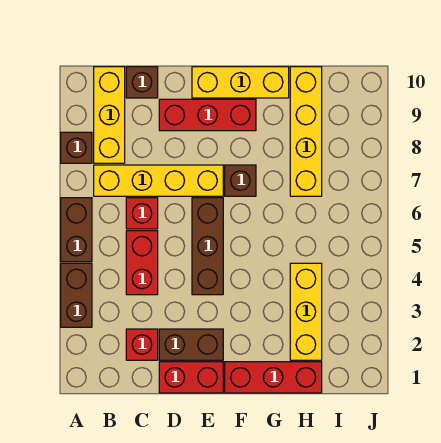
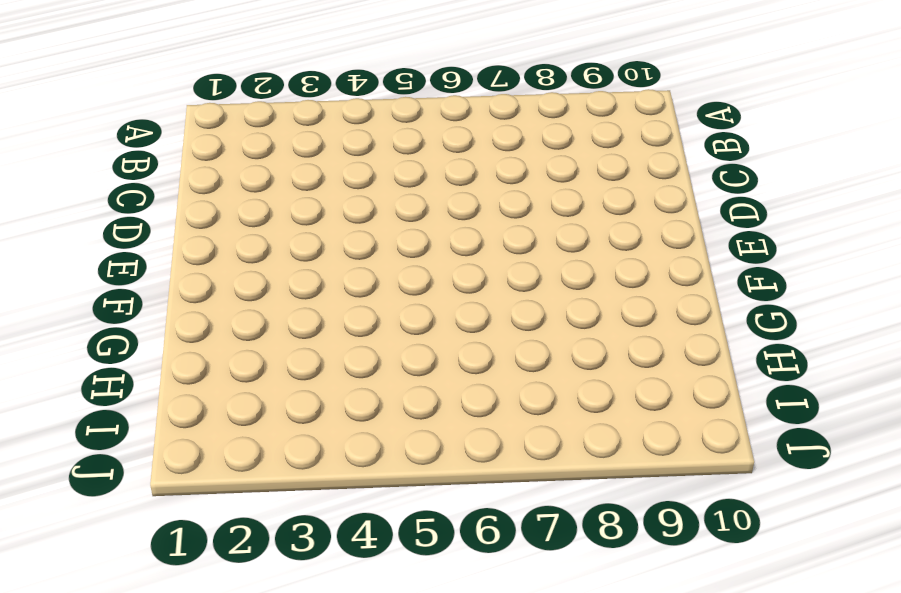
none -> brown 1x2 brick [61,263,92,327]
none -> brown 1x2 brick [61,198,92,262]
none -> brown 1x1 brick [61,132,92,163]

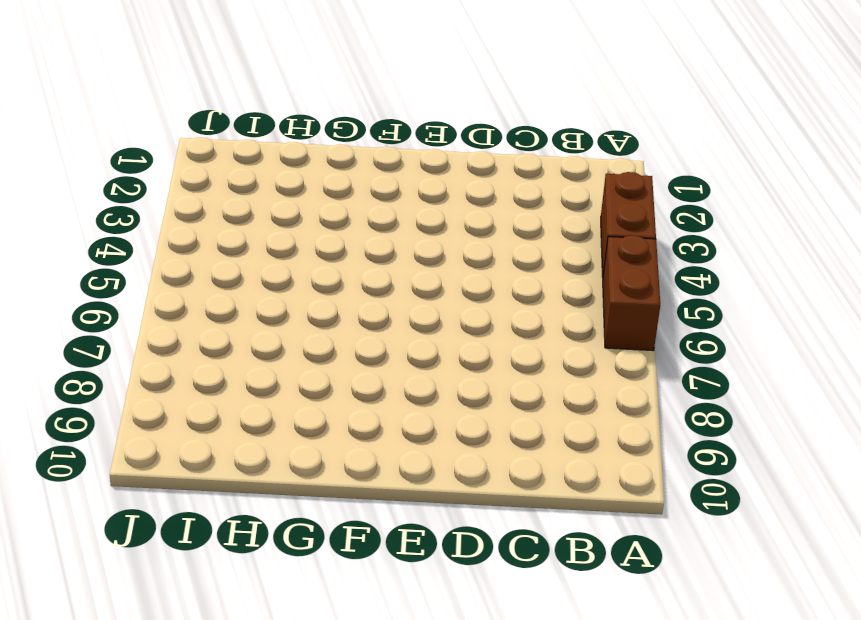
none -> brown 1x1 brick [61,132,92,163]
none -> yellow 1x4 brick [94,165,223,196]
none -> yellow 1x3 brick [94,67,125,163]

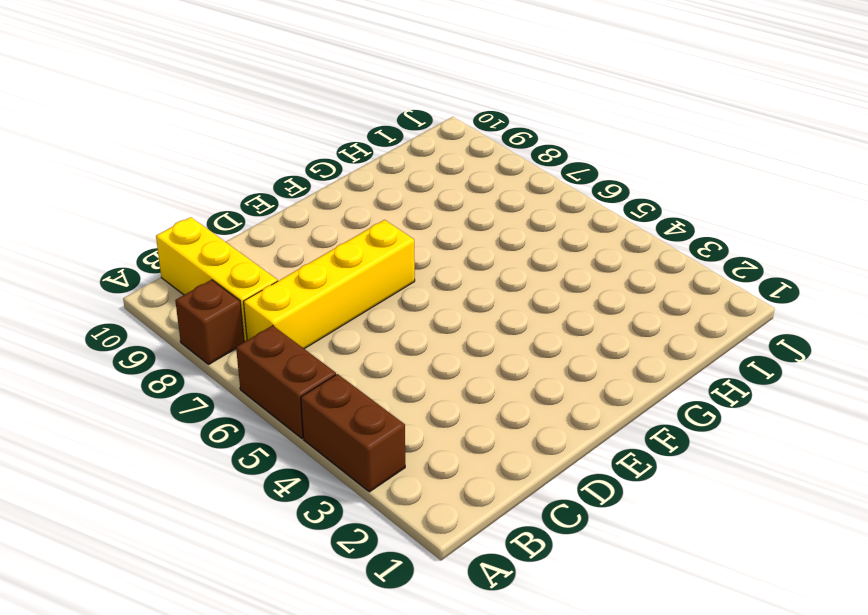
none -> red 1x1 brick [126,329,158,360]
none -> red 1x2 brick [126,231,158,295]
none -> red 1x1 brick [126,198,158,229]

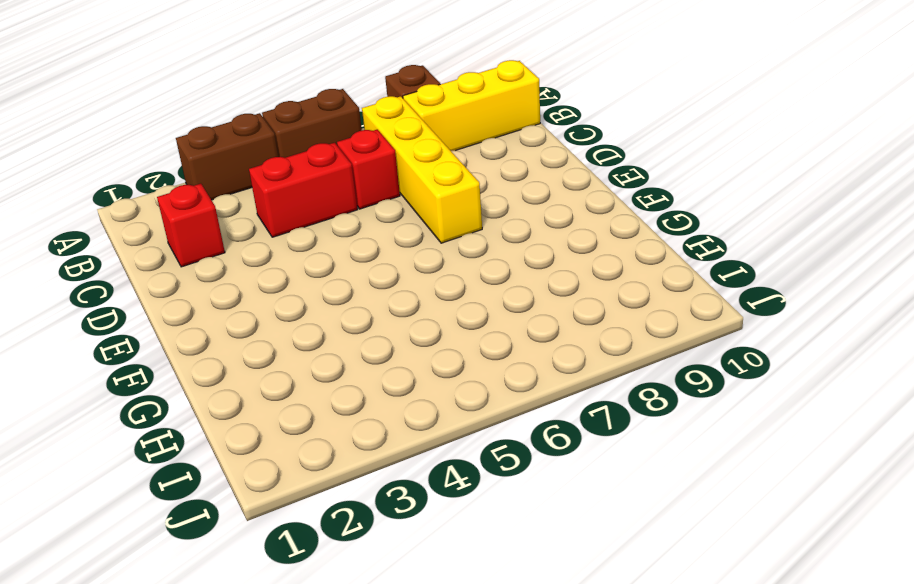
none -> brown 1x1 brick [126,67,158,98]
none -> red 1x2 brick [159,362,223,393]
none -> brown 1x2 brick [159,329,223,360]

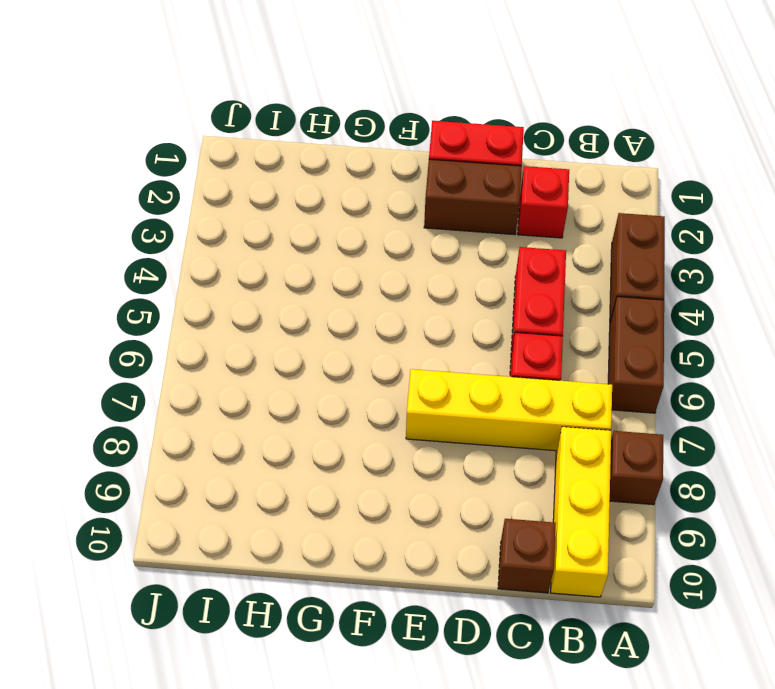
none -> red 1x3 brick [159,99,256,131]
none -> brown 1x3 brick [192,198,223,295]
none -> yellow 1x3 brick [192,67,289,98]

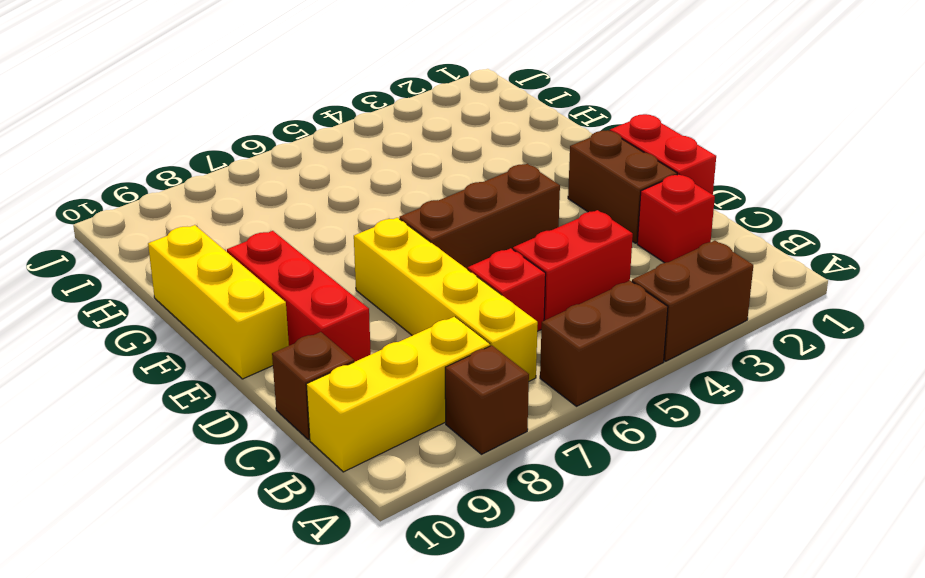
none -> red 1x3 brick [225,362,322,393]
none -> brown 1x1 brick [225,165,256,196]
none -> yellow 1x3 brick [290,263,322,360]

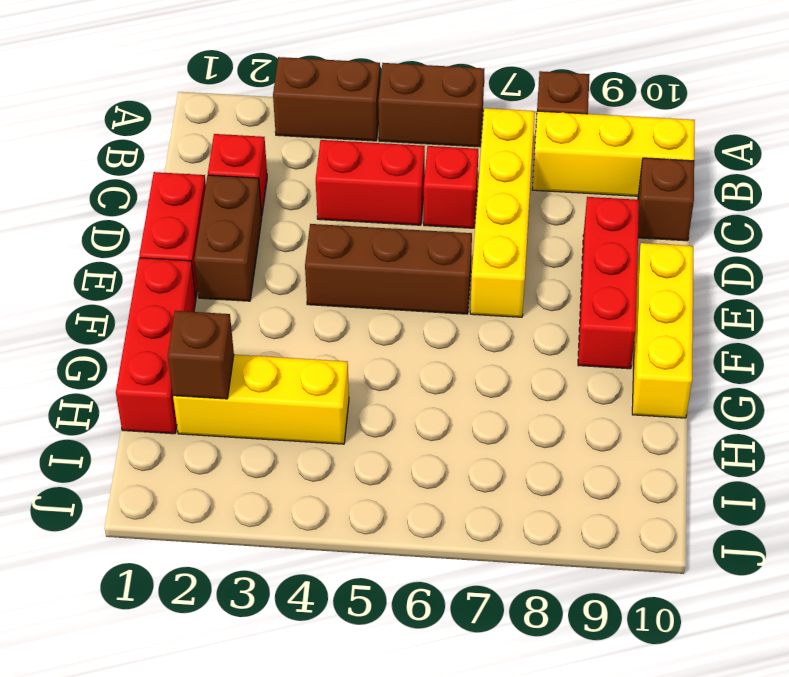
brown 1x1 brick [168,311,234,399] -> brown 1x1 brick moved to [225,165,256,196]
none -> yellow 1x4 brick [290,67,322,196]

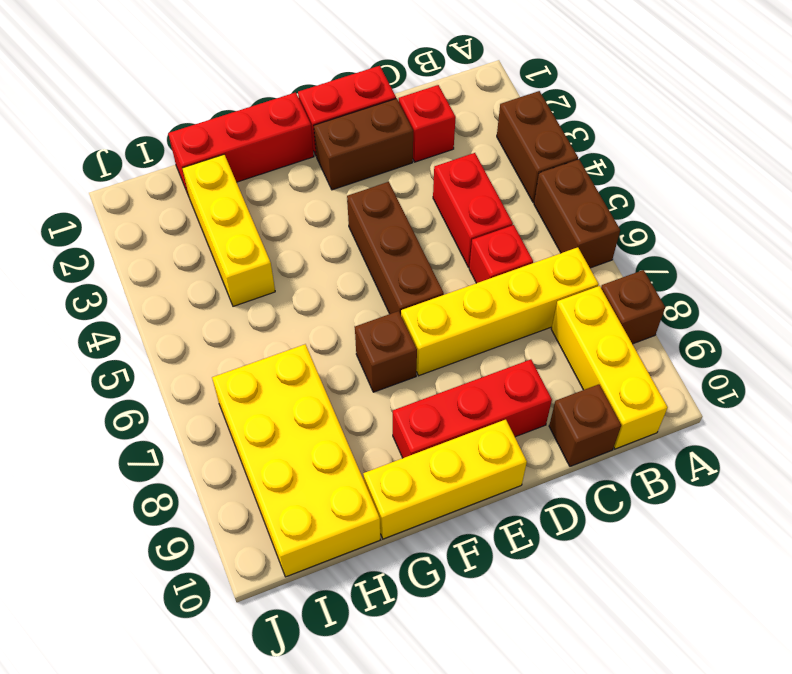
yellow 2x4 brick [212,344,380,577] -> yellow 1x4 brick [290,67,322,196]

